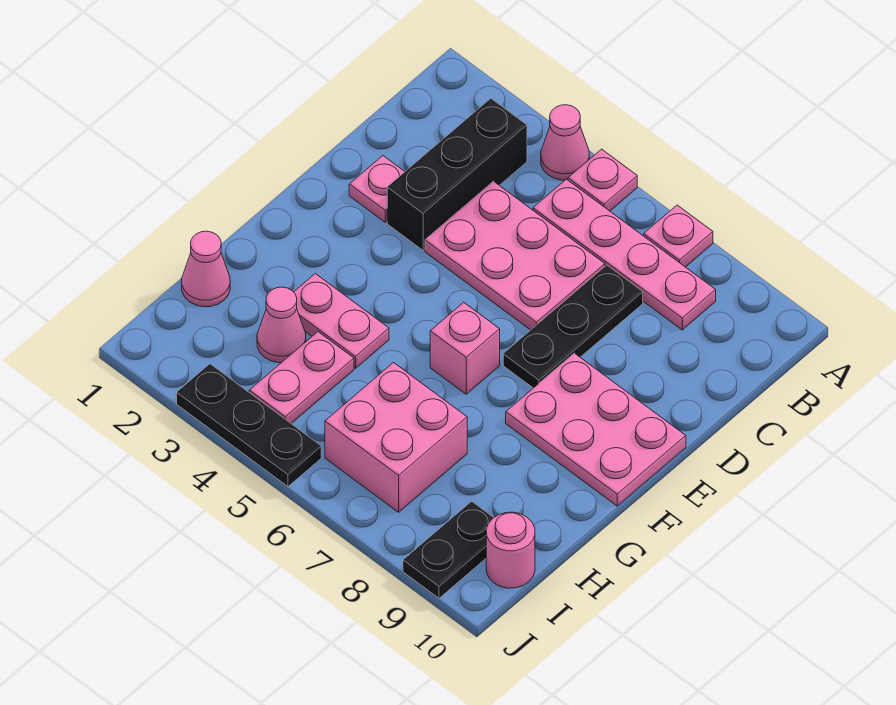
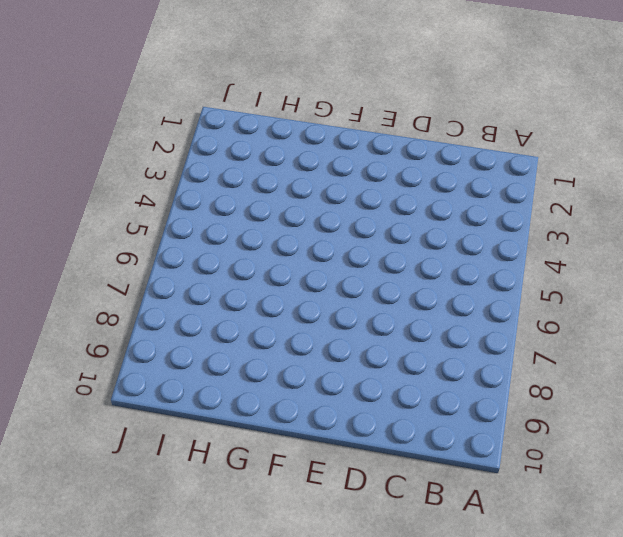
none -> pink 1x1 cone [541,105,589,180]
none -> pink 1x1 plate [568,149,637,211]
none -> pink 1x1 plate [644,205,713,267]

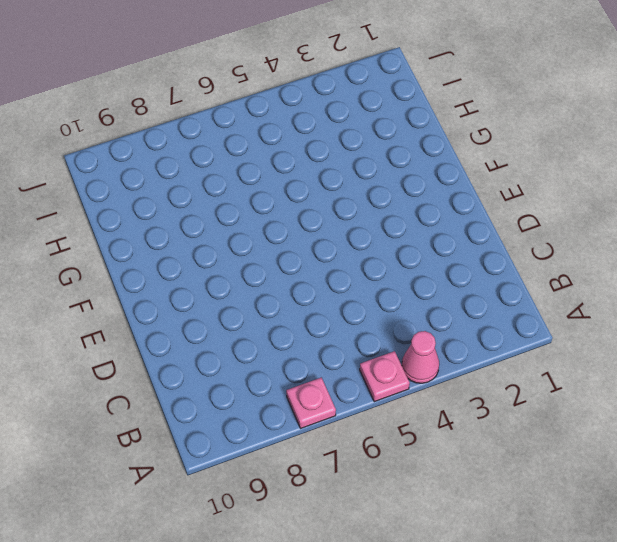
none -> black 1x3 brick [387,99,527,250]
none -> pink 1x4 plate [533,179,716,330]
none -> pink 2x3 plate [425,181,605,330]

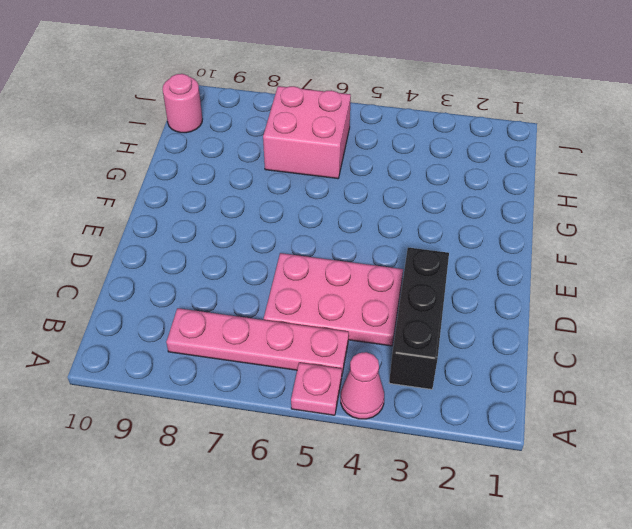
none -> pink 1x1 plate [644,205,713,267]
none -> black 1x3 plate [503,265,643,388]
none -> pink 1x1 plate [349,156,405,222]

